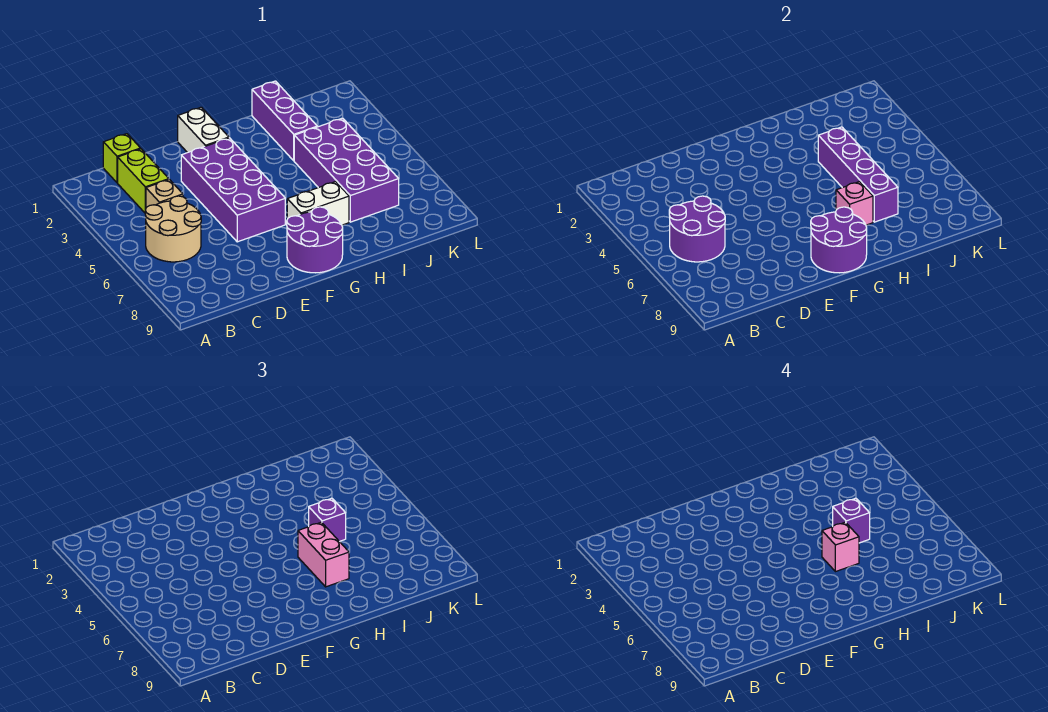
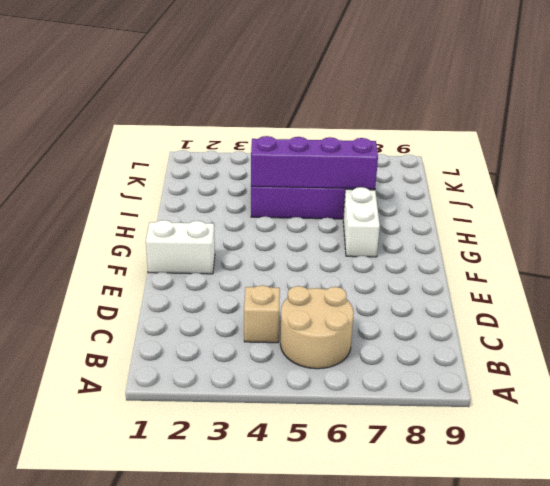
none -> lime 1x1 brick [103,134,141,183]
none -> lime 1x2 brick [118,149,169,213]
none -> purple 2x4 brick [181,138,285,242]

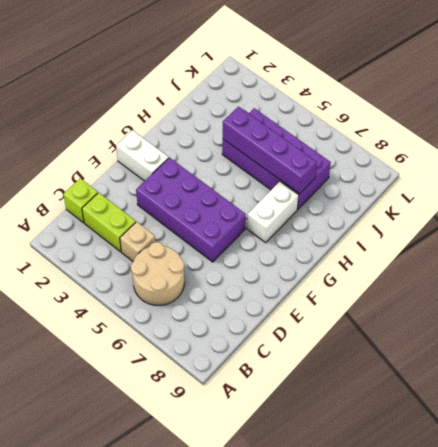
none -> purple 2x2 round brick [287,207,343,273]
none -> purple 1x3 brick [252,81,317,161]
none -> purple 2x2 round brick [669,196,725,262]

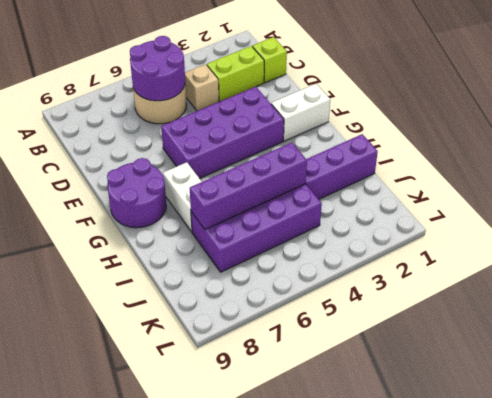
none -> purple 2x2 round brick [811,207,867,273]
none -> pink 1x1 brick [836,182,873,225]
none -> pink 1x2 brick [298,522,349,587]

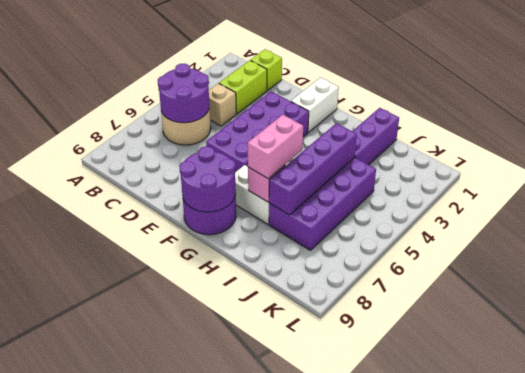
none -> purple 1x1 brick [309,498,346,541]
none -> pink 1x1 brick [822,522,859,572]
none -> purple 1x1 brick [833,498,870,543]

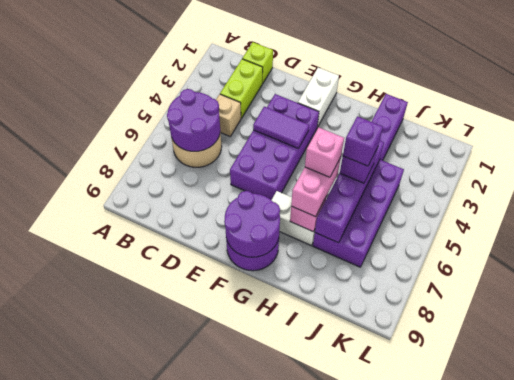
purple 1x2 tile [253,107,309,148] -> none

